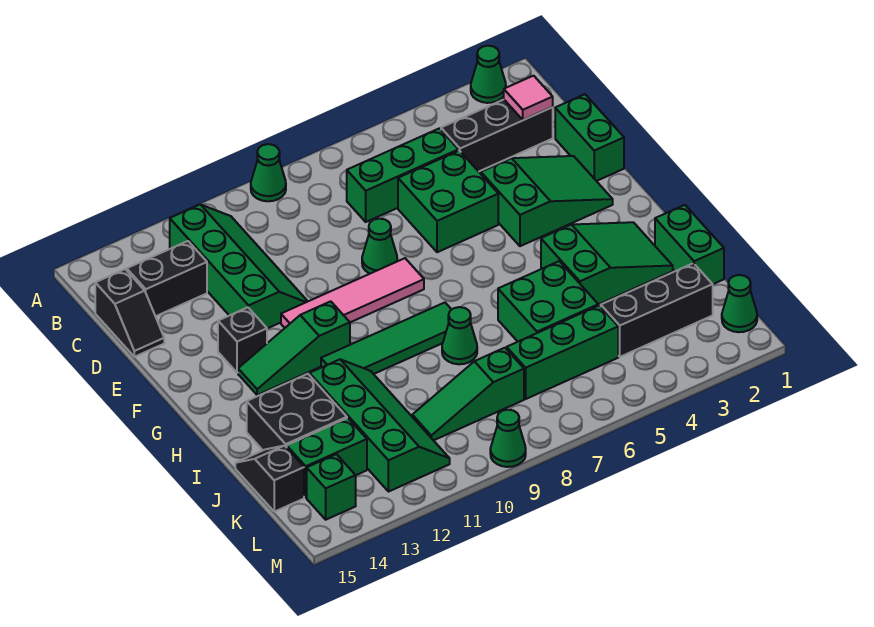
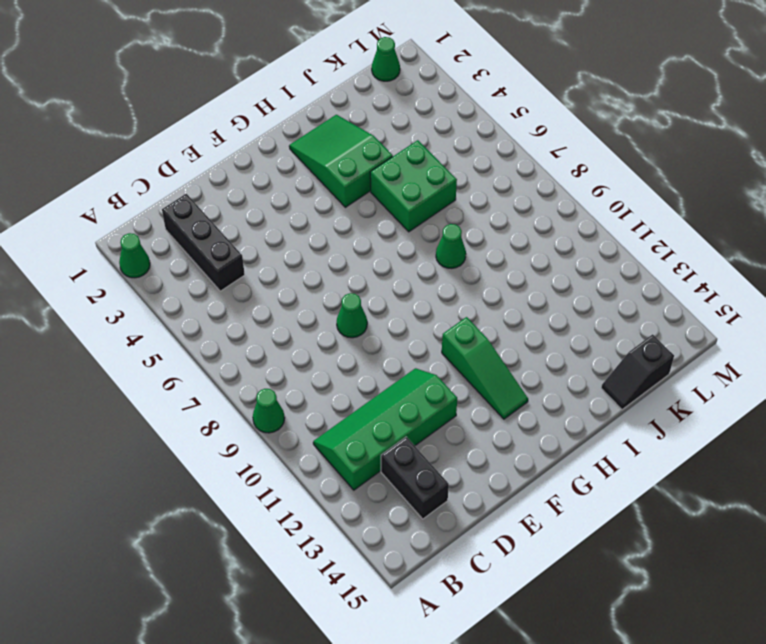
none -> green 1x3 brick [347,128,458,222]
none -> black 1x2 slope [95,269,164,357]
none -> green 1x2 brick [555,94,624,181]
none -> green 2x2 brick [398,151,498,252]

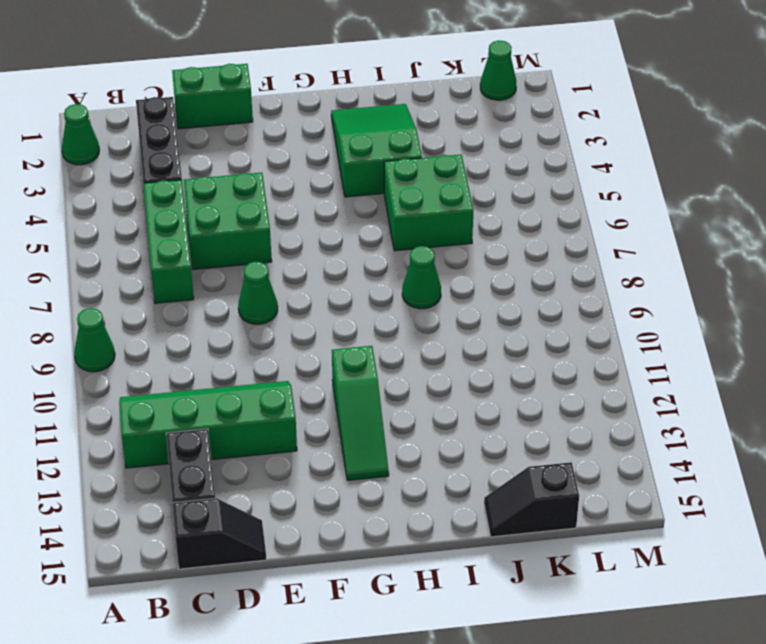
none -> green 2x3 slope [481,156,613,246]
none -> pink 1x4 tile [281,258,424,328]
none -> black 1x1 brick [218,307,267,373]
none -> green 1x4 tile [321,303,452,374]

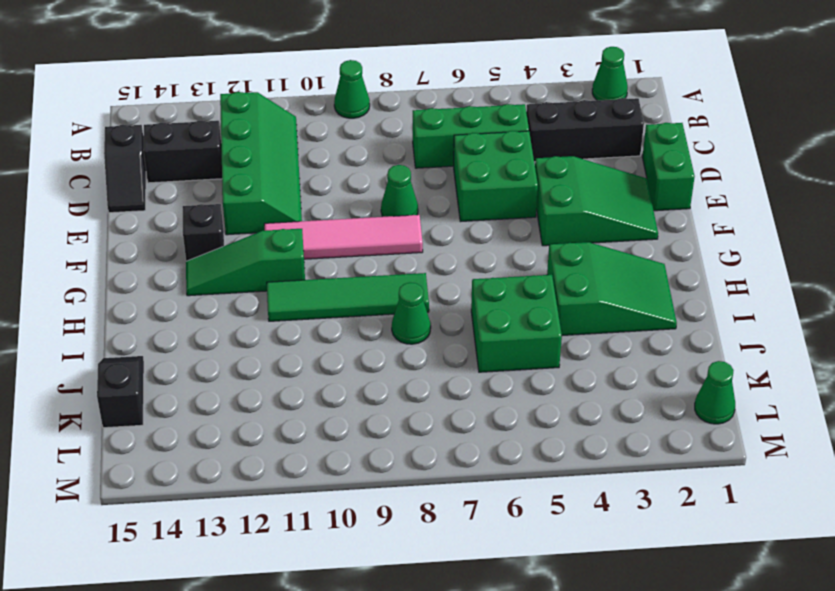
none -> green 1x2 brick [655,205,724,284]
none -> green 2x4 slope [309,359,450,492]
none -> black 2x2 brick [247,374,347,450]
none -> black 1x3 brick [601,263,713,357]

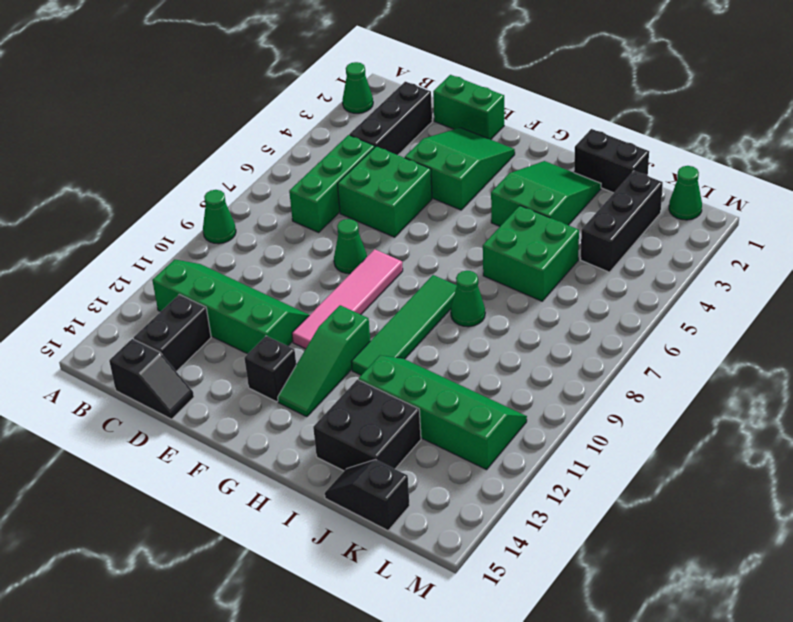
black 1x2 brick [574,129,649,193] -> green 1x2 brick [655,205,724,284]
none -> green 1x3 brick [507,306,618,399]
none -> green 1x3 slope [412,348,524,440]
none -> green 1x2 brick [287,418,367,497]
none -> green 1x1 brick [307,454,356,520]

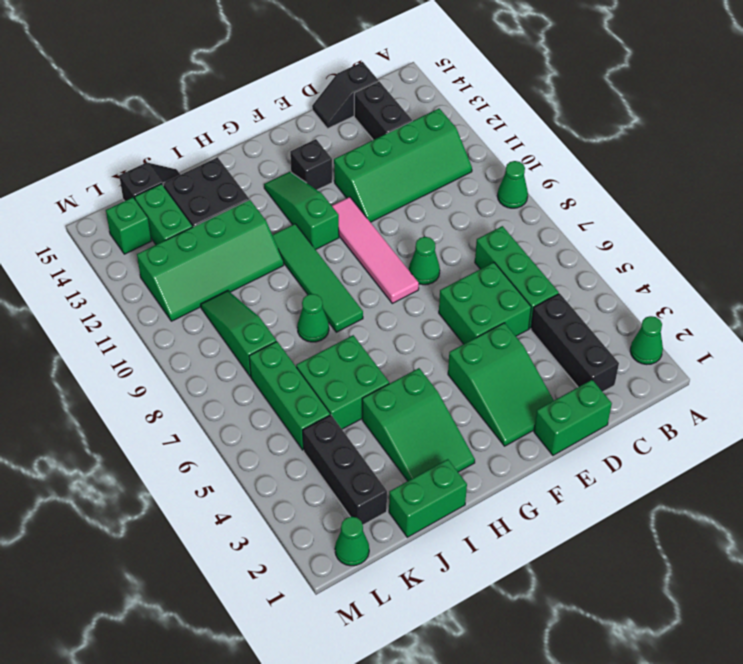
none -> green 1x1 cone [490,410,526,467]
none -> pink 1x1 tile [504,76,553,120]

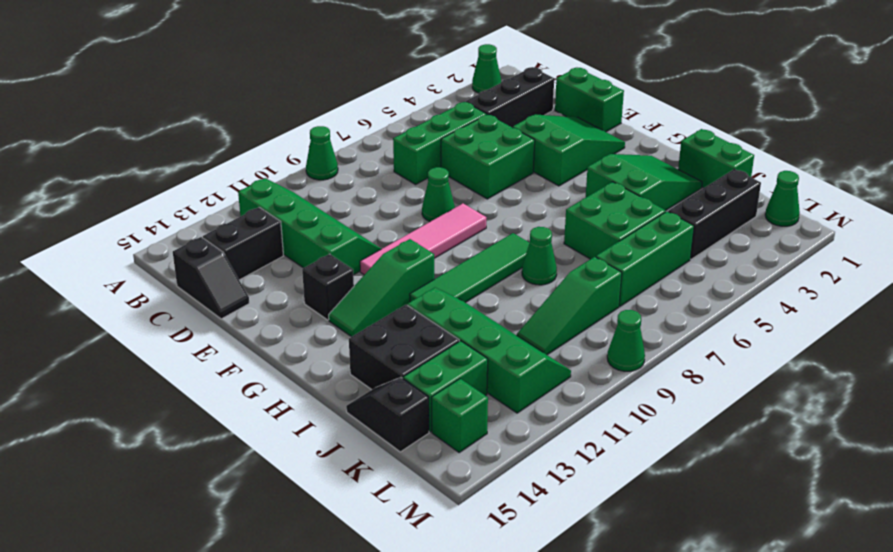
none -> pink 1x1 tile [504,76,553,120]

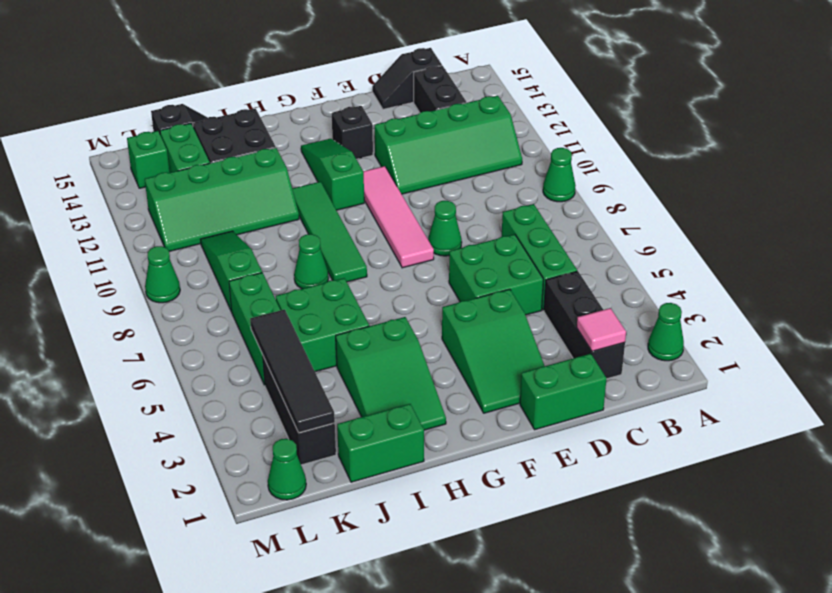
black 1x4 tile [250,310,335,433] -> none

